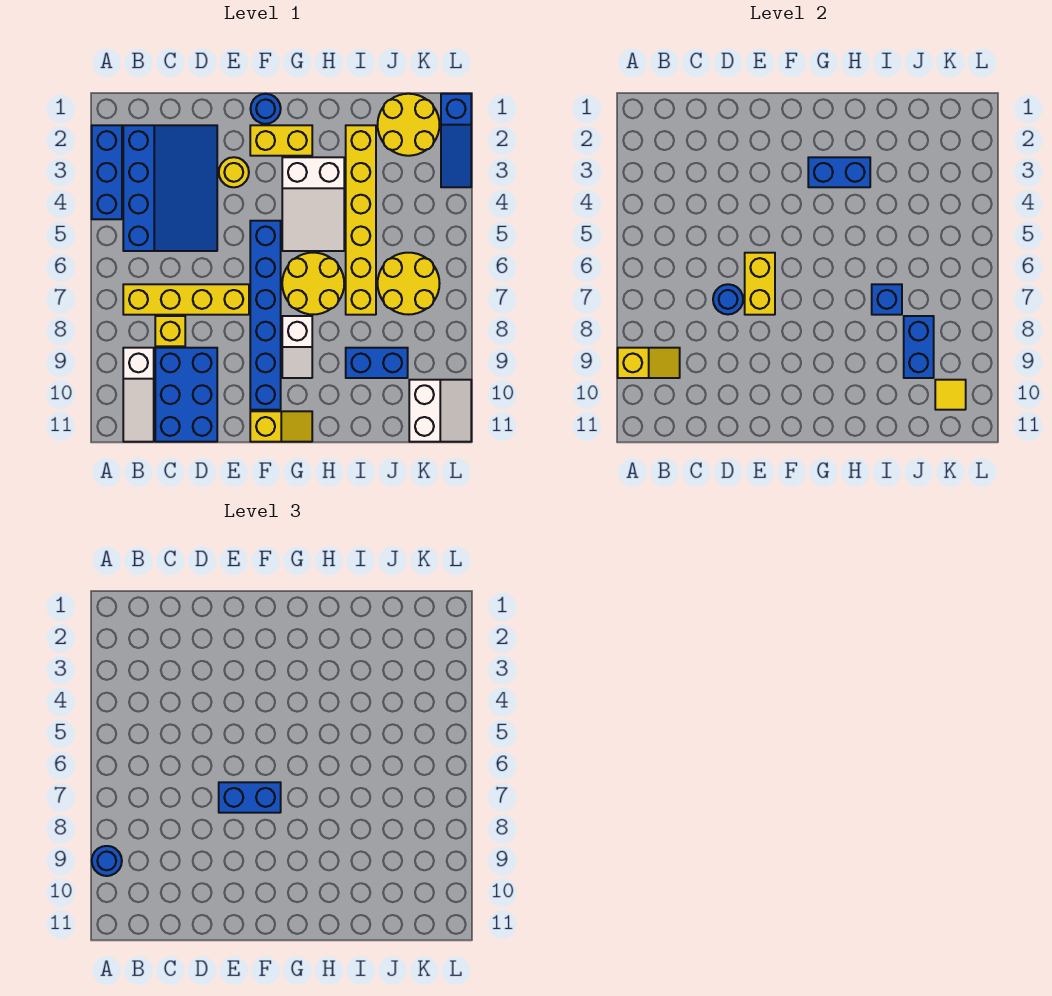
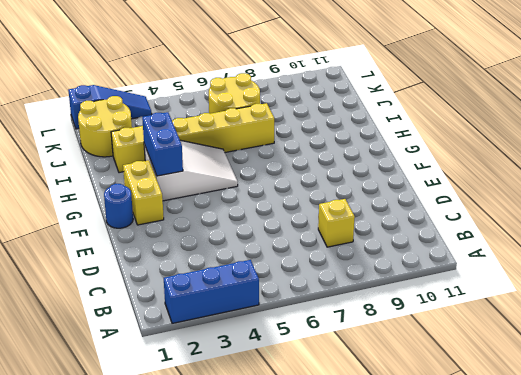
none -> blue 3x4 slope [123,125,217,251]
none -> yellow 1x4 brick [123,284,249,315]
none -> white 1x3 slope [123,348,154,442]

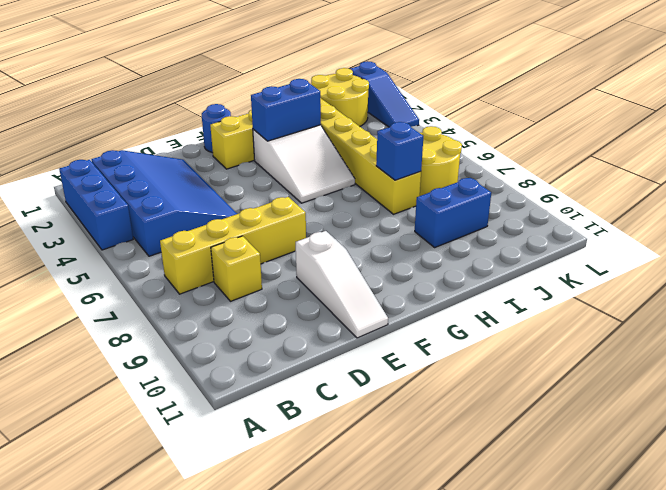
white 1x3 slope [296,231,388,338] -> white 1x3 slope moved to [123,348,154,442]
none -> blue 2x3 brick [155,348,217,442]
none -> yellow 1x1 round brick [219,157,249,187]
none -> blue 1x6 brick [250,221,281,410]

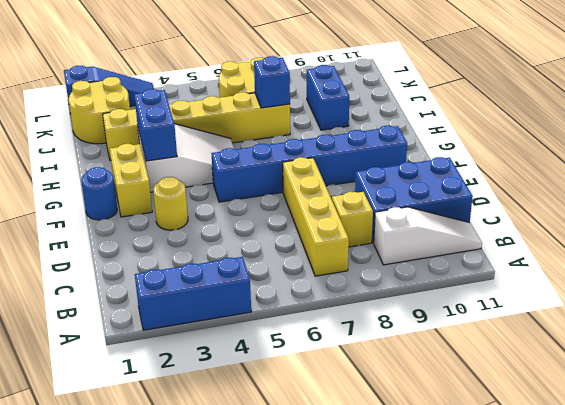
none -> blue 3x4 slope [123,125,217,251]
none -> yellow 1x2 slope [250,411,312,442]
none -> yellow 2x2 round brick [282,253,344,315]

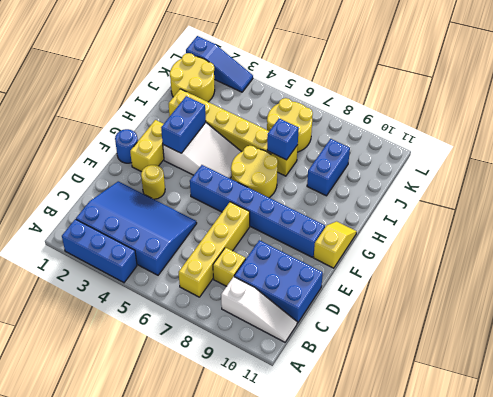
none -> white 1x2 slope [282,316,312,378]
none -> white 2x2 slope [409,380,471,442]
none -> yellow 1x2 slope [618,348,680,378]

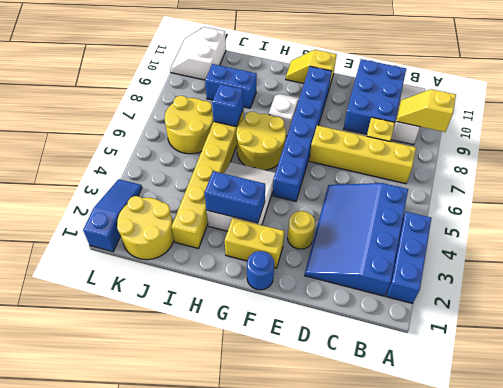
none -> blue 1x1 round brick [713,284,743,314]
none -> yellow 1x2 brick [745,253,775,315]
none -> blue 1x2 brick [904,316,934,378]

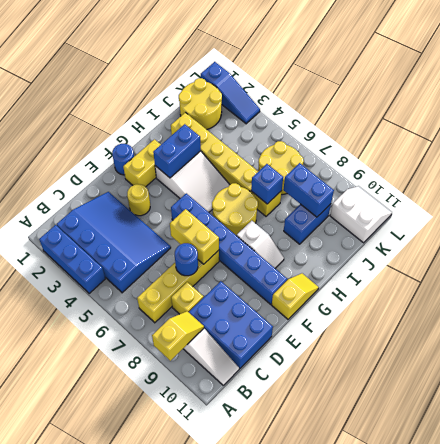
none -> yellow 1x1 tile [935,380,966,410]
none -> blue 1x1 round brick [92,846,122,876]
none -> blue 1x2 brick [219,782,281,813]

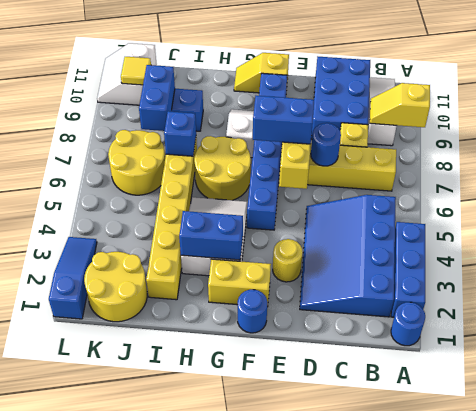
blue 1x1 round brick [391,302,425,346] -> blue 1x1 round brick moved to [92,846,122,876]

